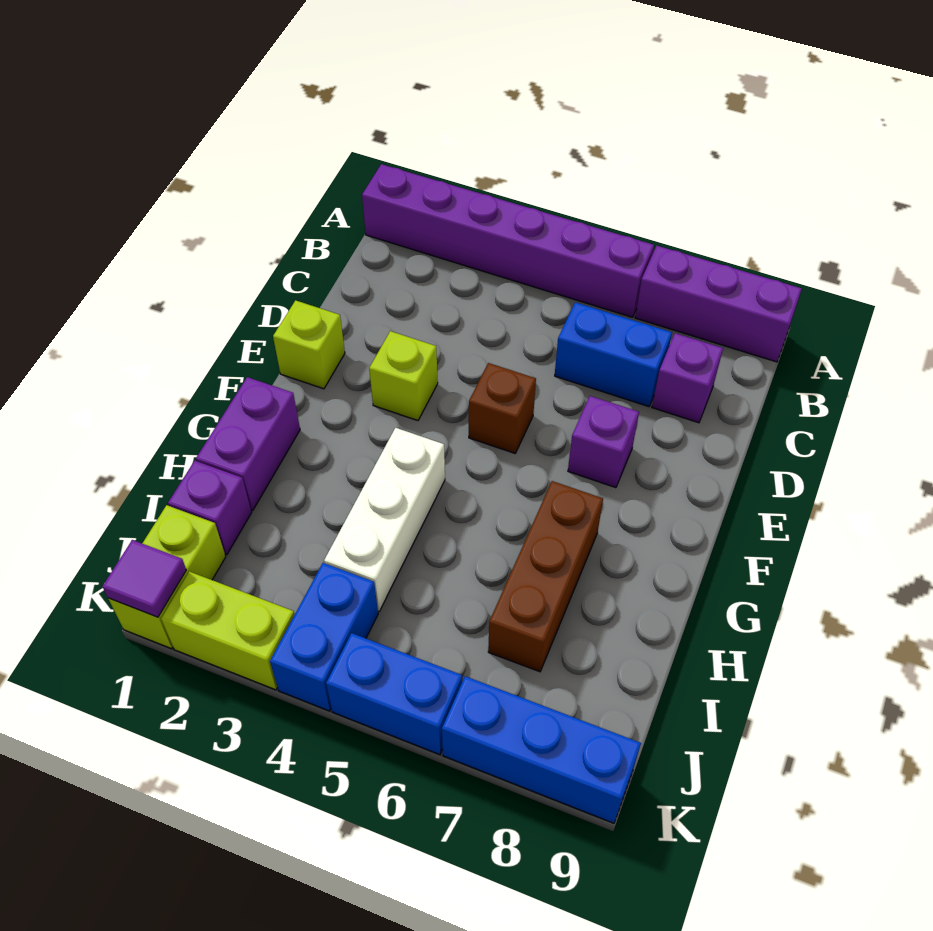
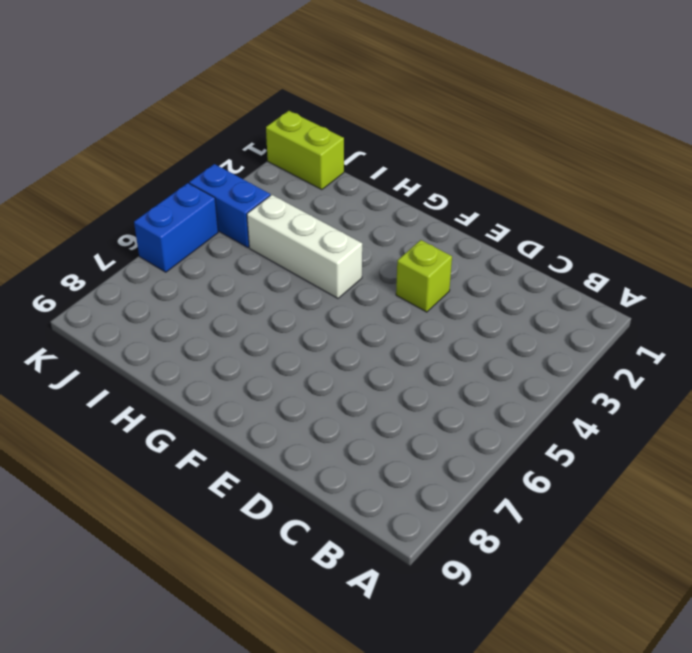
none -> purple 1x6 brick [362,164,654,317]
none -> purple 1x3 brick [635,246,802,362]
none -> blue 1x2 brick [555,302,672,407]

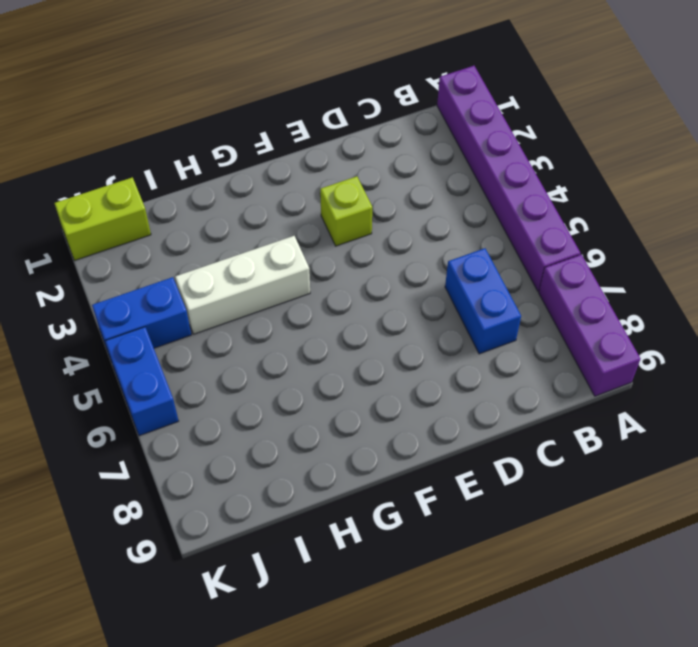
none -> purple 1x1 brick [652,333,723,423]
none -> lime 1x1 brick [273,300,345,389]
none -> brown 1x1 brick [469,363,536,453]

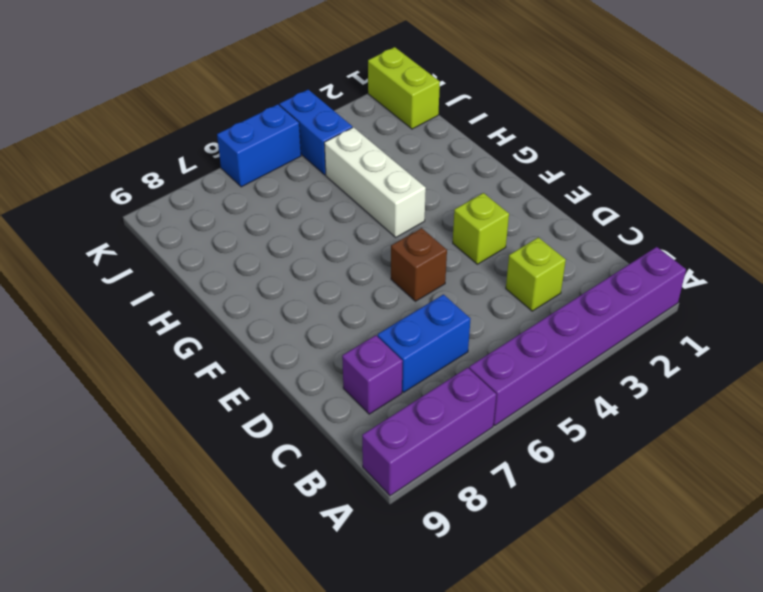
lime 1x1 brick [506,237,566,311] -> lime 1x1 brick moved to [273,300,345,389]
none -> purple 1x1 brick [568,396,639,488]
none -> purple 1x2 brick [196,377,300,510]
none -> brown 1x3 brick [488,481,603,672]

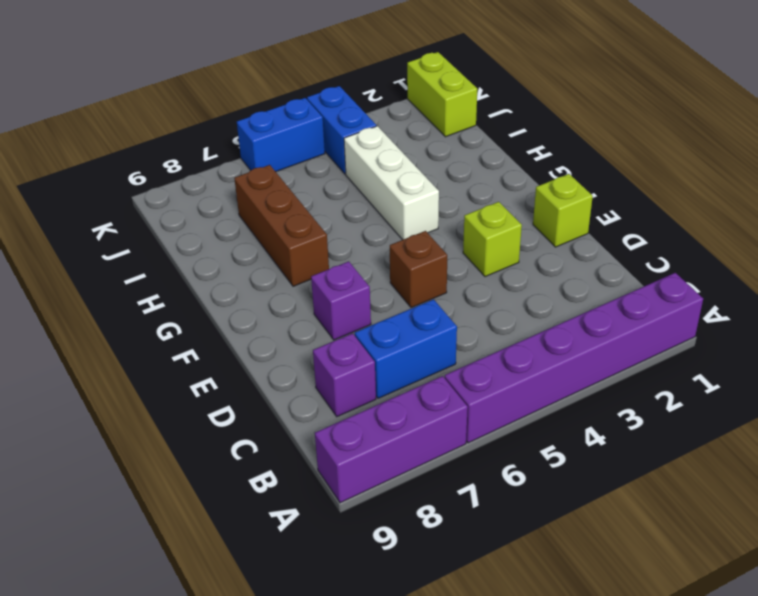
none -> purple 1x2 brick [196,377,300,510]
none -> purple 1x1 brick [168,461,252,555]
none -> lime 1x2 brick [161,571,294,690]

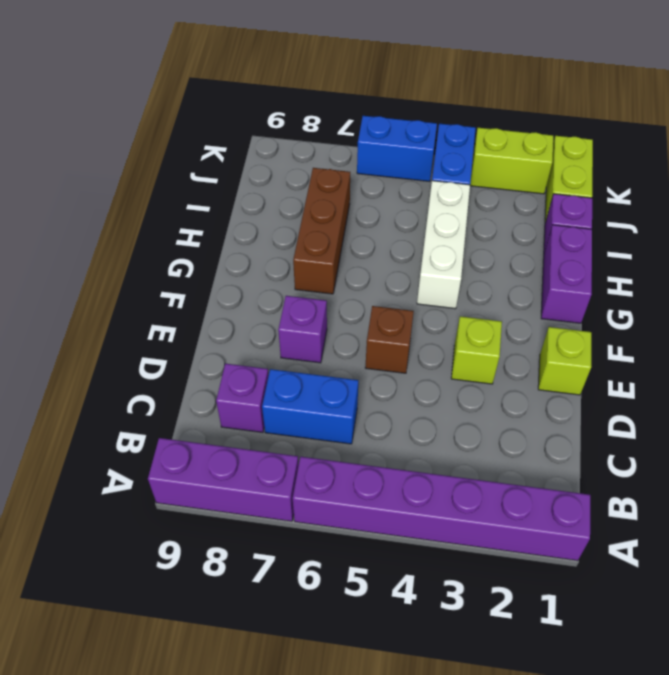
none -> blue 1x3 brick [442,676,641,823]
none -> purple 1x1 tile [102,540,186,617]

